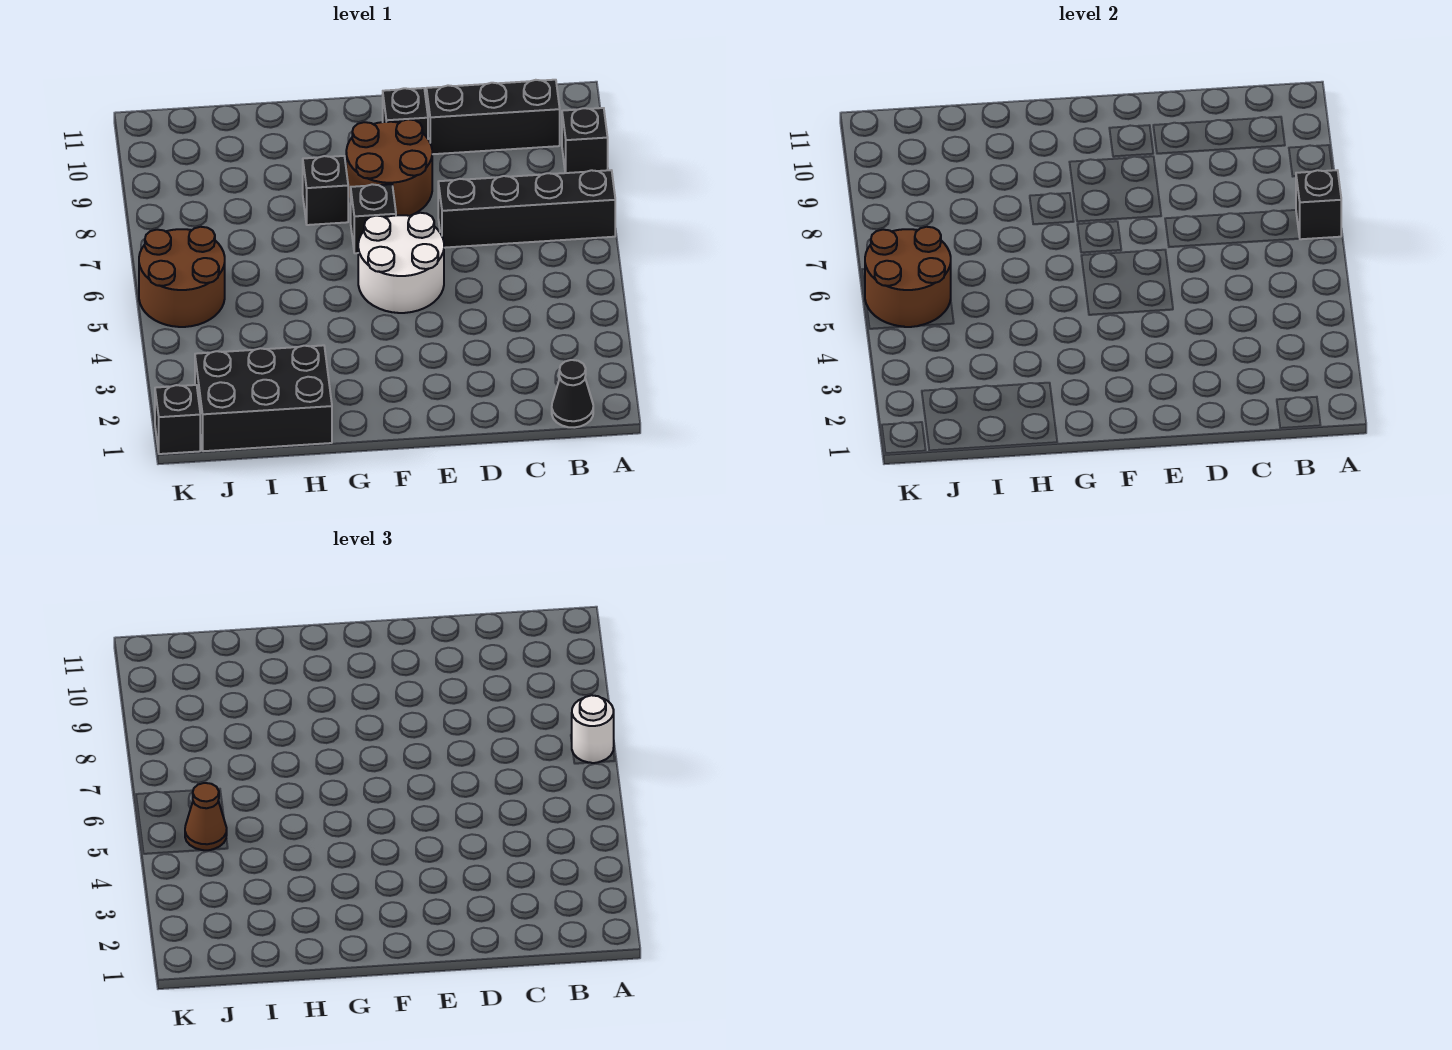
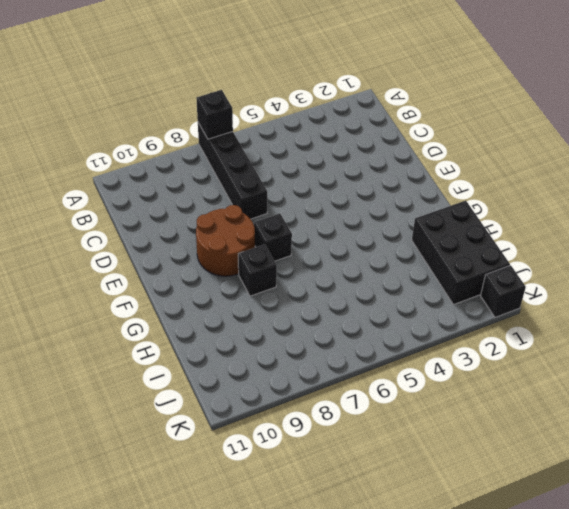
none -> black 1x1 brick [562,108,608,173]
none -> black 1x1 cone [552,360,593,428]
none -> black 1x3 brick [426,80,560,154]

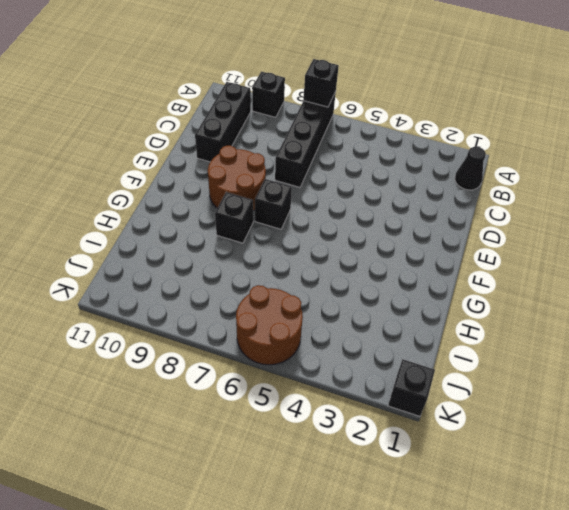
none -> white 2x2 round brick [358,213,444,313]
none -> black 1x1 brick [383,88,428,138]
none -> black 2x3 brick [195,345,332,451]

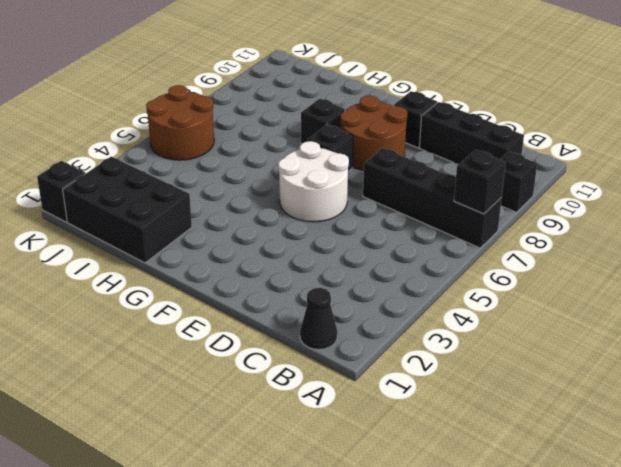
none -> brown 2x2 round brick [865,227,951,327]
none -> white 1x1 round brick [572,695,614,763]
none -> brown 1x1 cone [185,783,227,850]

